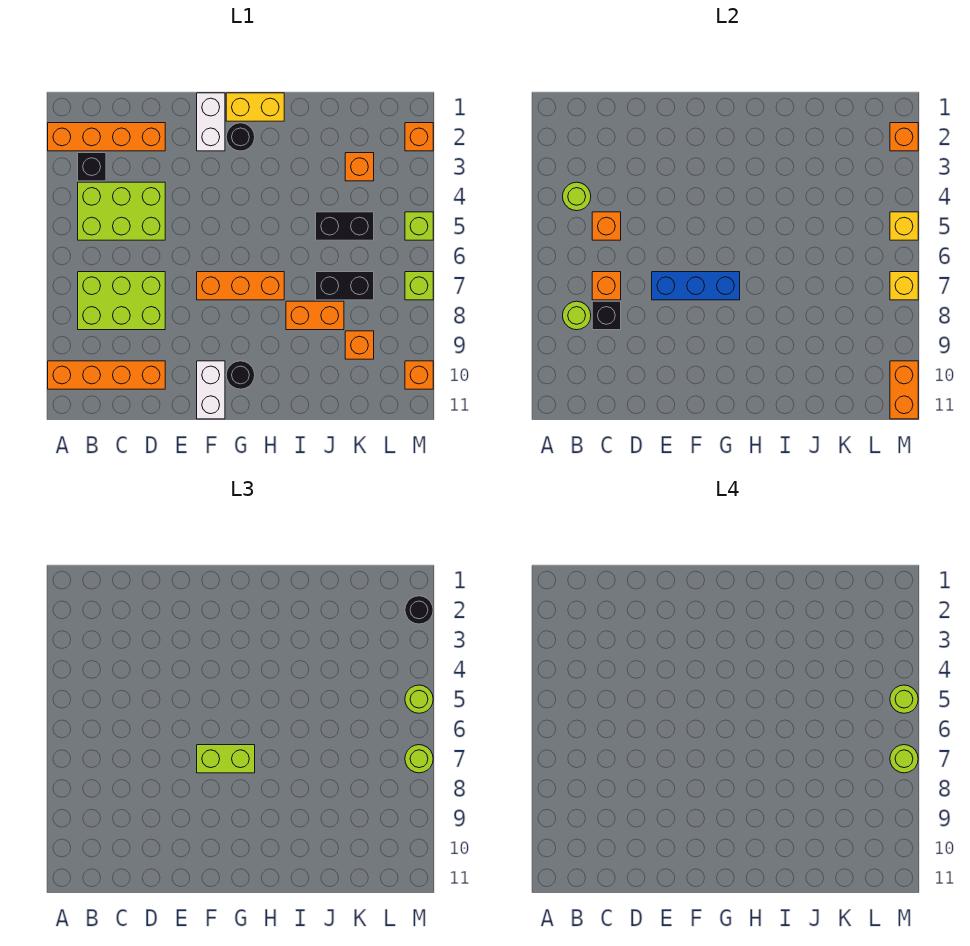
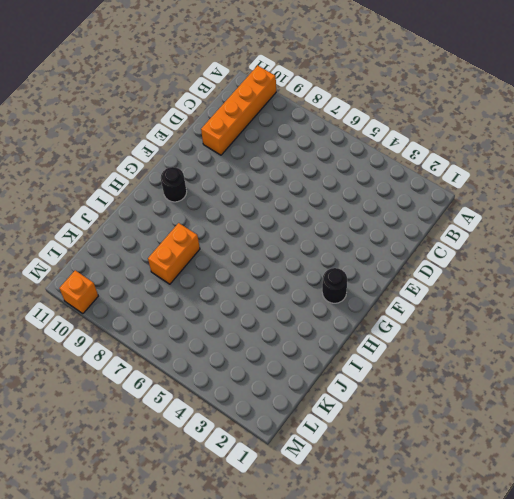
none -> orange 1x4 brick [48,123,165,151]
none -> black 1x1 brick [78,153,106,181]
none -> lime 2x3 brick [78,182,165,240]
none -> lime 2x3 brick [78,272,165,330]

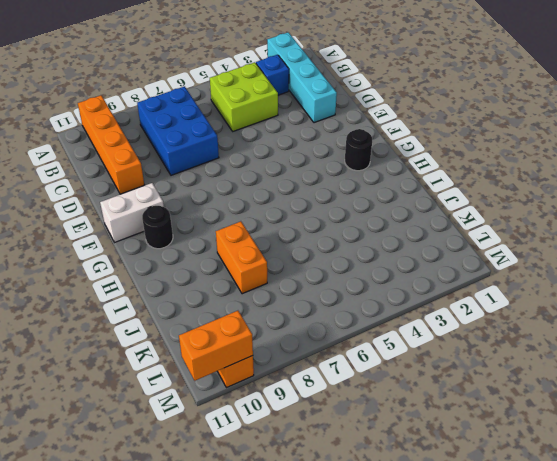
cyan 1x4 brick [267,32,337,123] -> orange 1x4 brick [48,123,165,151]
blue 1x1 brick [256,55,289,95] -> black 1x1 brick [78,153,106,181]
lime 2x2 brick [210,62,278,131] -> lime 2x3 brick [78,182,165,240]
blue 2x3 brick [137,86,219,175] -> lime 2x3 brick [78,272,165,330]
none -> white 1x2 brick [197,93,225,151]
none -> orange 1x3 brick [197,272,284,300]
none -> yellow 1x2 brick [226,93,284,121]
none -> black 1x2 brick [316,212,374,240]

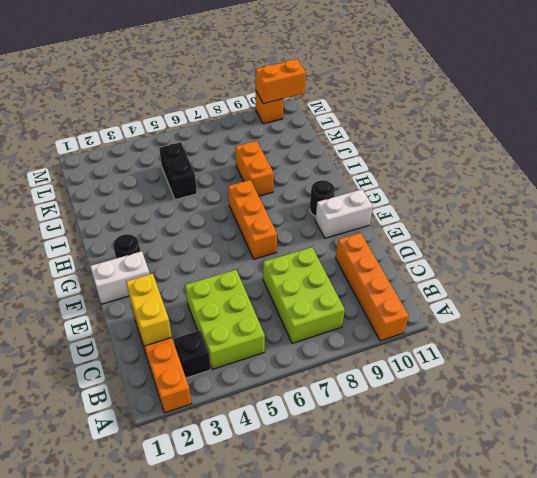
yellow 1x2 brick [126,274,172,346] -> yellow 1x2 brick moved to [226,93,284,121]
none -> black 1x2 brick [316,272,374,300]
none -> orange 1x1 brick [345,153,374,181]
none -> orange 1x1 brick [345,331,374,359]
none -> orange 1x1 brick [405,123,433,151]

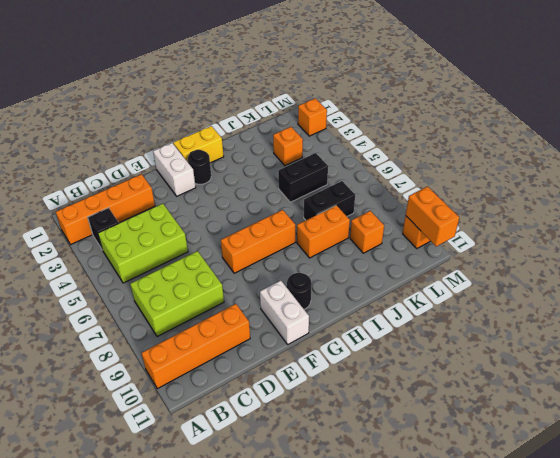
none -> lime 1x1 brick [405,212,433,240]
none -> lime 1x1 brick [405,272,433,300]
none -> lime 1x1 round brick [563,182,591,211]
none -> lime 1x1 round brick [563,301,591,330]

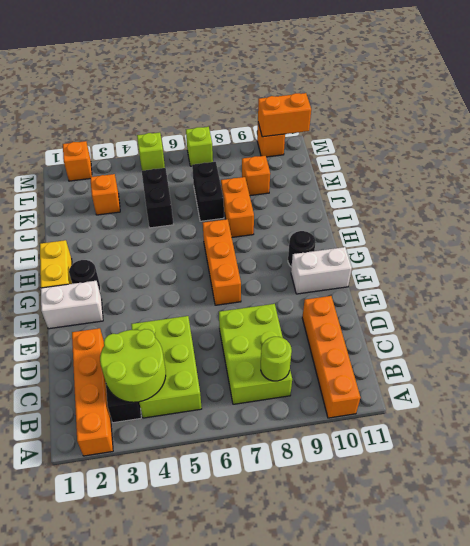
lime 2x2 round brick [100,329,166,402] -> lime 1x1 round brick [563,182,591,211]
none -> orange 1x1 brick [592,212,621,240]
none -> orange 1x1 brick [592,272,621,300]
none -> black 1x1 brick [592,301,621,330]
none -> blue 1x3 brick [652,272,740,300]

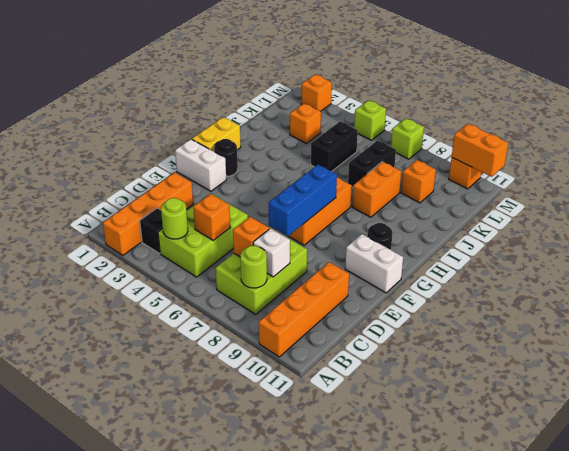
white 1x1 brick [253,229,290,277] -> black 1x1 brick [592,301,621,330]
none -> orange 1x1 brick [890,123,918,151]
none -> yellow 1x1 brick [890,212,918,240]
none -> yellow 1x1 brick [890,272,918,300]
none -> lime 1x2 brick [197,745,255,773]

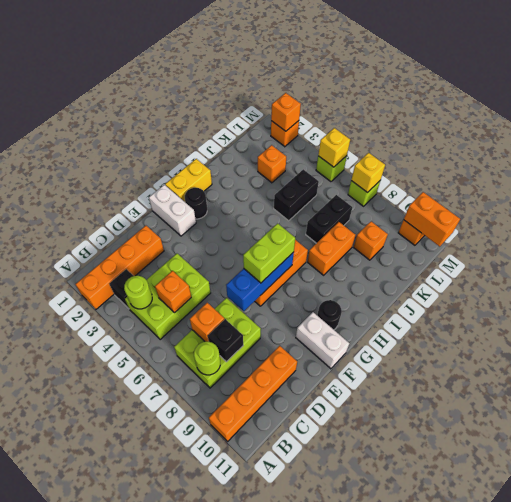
none -> black 1x1 round brick [405,596,433,624]
none -> lime 1x1 round brick [405,685,433,713]
none -> lime 1x1 round brick [405,745,433,773]
none -> lime 1x1 round brick [890,685,918,713]

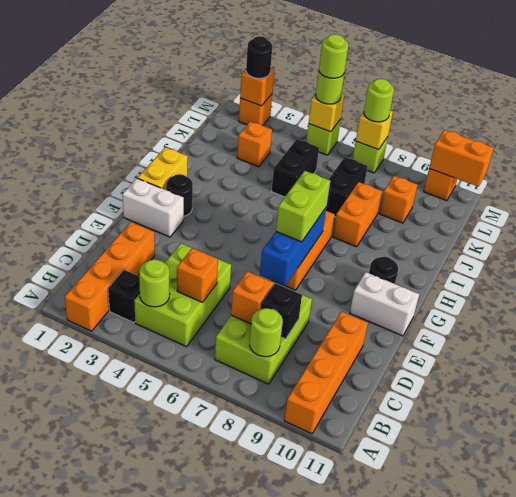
none -> lime 1x1 round brick [890,745,918,773]

